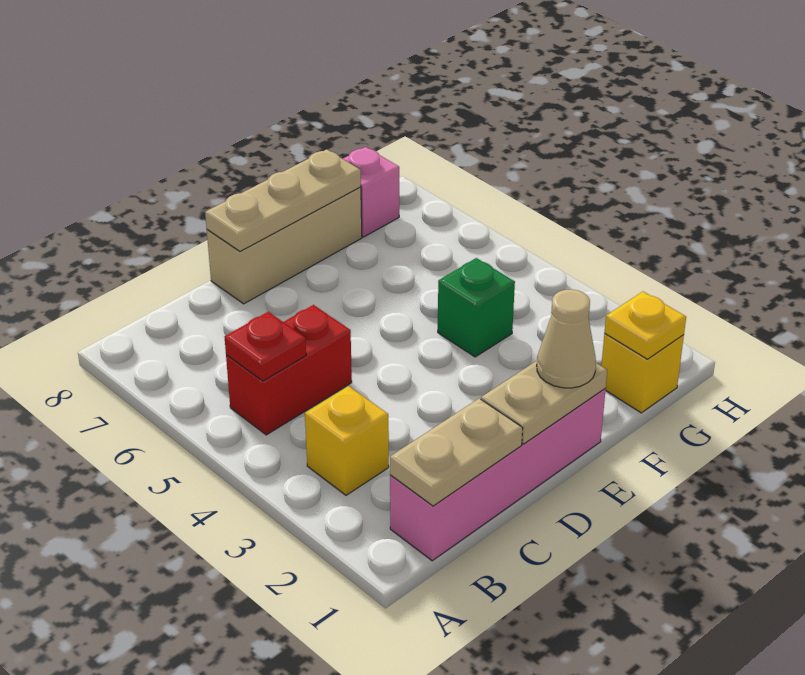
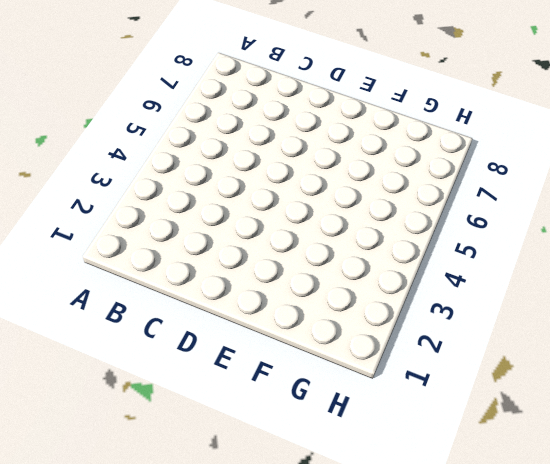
none -> pink 1x4 brick [390,388,606,561]
none -> yellow 1x1 brick [305,386,389,495]
none -> red 1x2 brick [226,305,352,435]

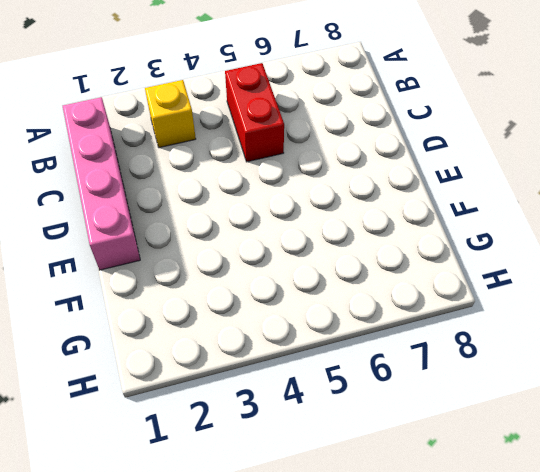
none -> tan 1x3 brick [207,187,362,304]
none -> green 1x1 brick [438,258,515,357]
none -> yellow 1x1 brick [601,334,684,413]

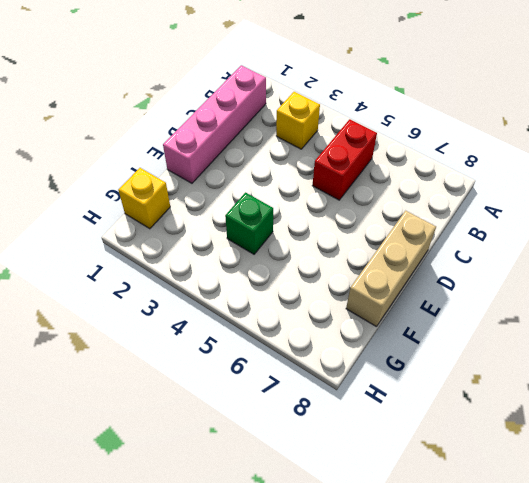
none -> pink 1x1 brick [343,147,399,237]
none -> tan 1x2 plate [390,399,523,506]
none -> red 1x1 plate [225,312,306,381]

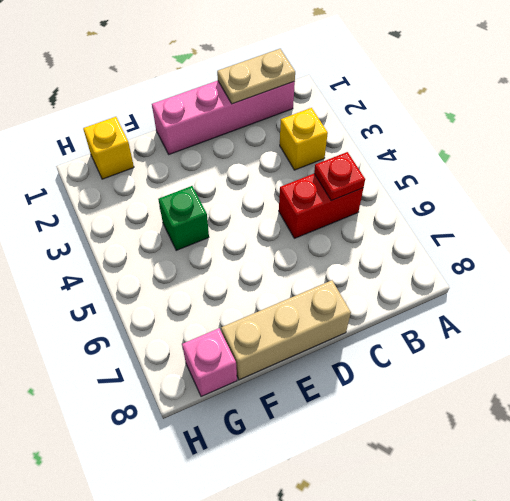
none -> tan 1x2 plate [481,361,607,444]
none -> tan 1x3 plate [205,149,361,251]
none -> yellow 1x1 plate [604,292,686,359]

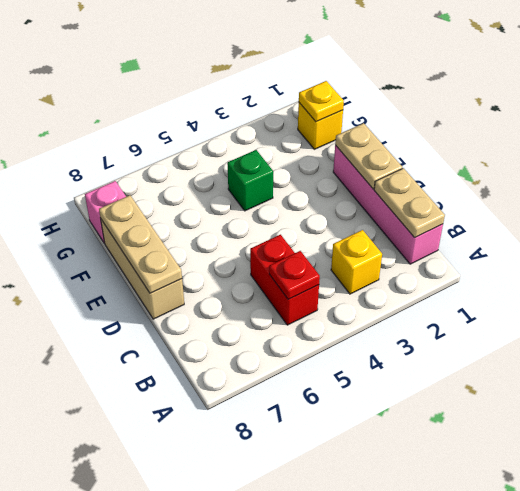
none -> tan 1x1 cone [537,289,596,388]

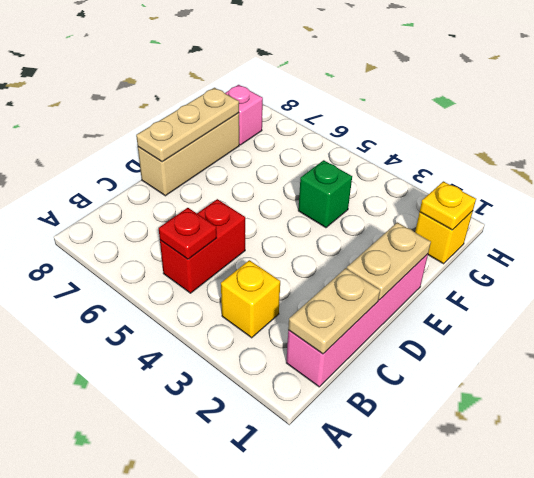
none -> tan 1x1 cone [537,289,596,388]

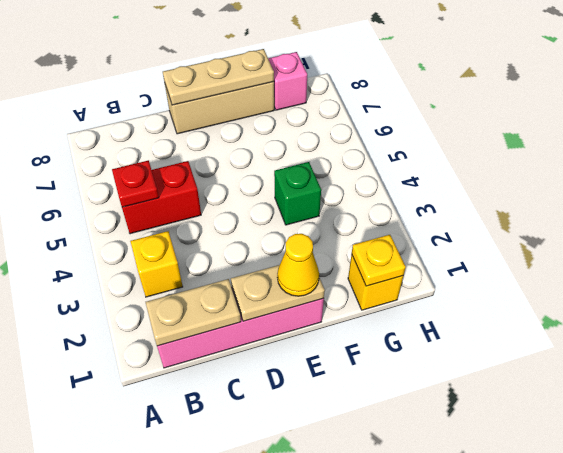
yellow 1x1 cone [277,234,319,296] -> tan 1x1 cone [537,289,596,388]

